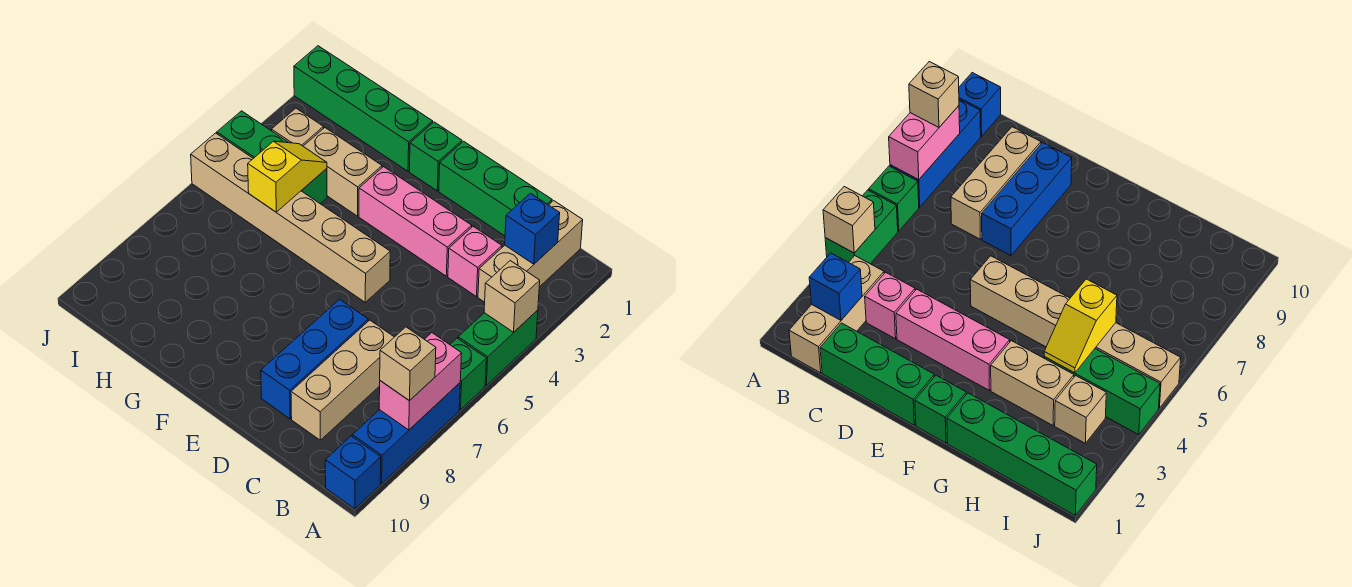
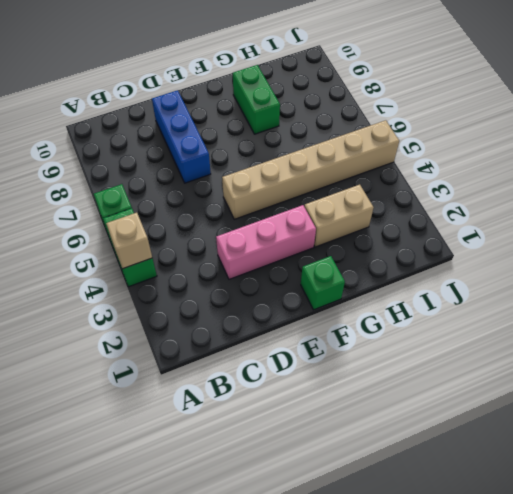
green 1x2 brick [233,65,280,134] -> none
none -> blue 1x3 brick [352,383,460,484]
none -> blue 1x1 brick [325,436,381,509]
none -> tan 1x3 brick [478,201,583,302]

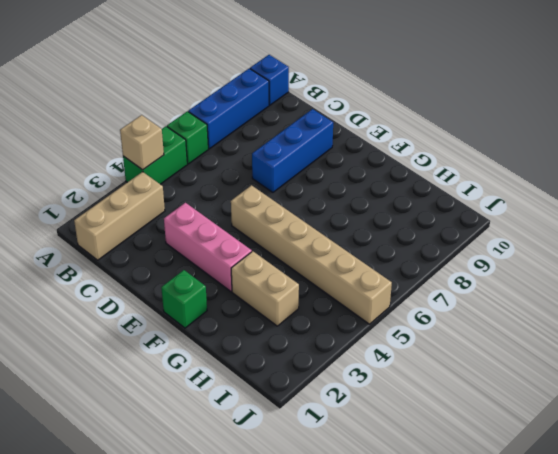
none -> green 1x3 brick [439,141,552,236]
none -> pink 1x1 brick [448,226,502,297]
none -> tan 1x3 brick [291,320,394,440]

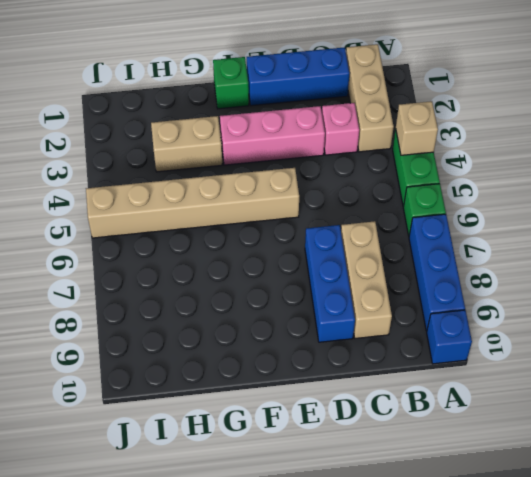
blue 1x3 brick [247,47,349,106] -> green 1x3 brick [439,141,552,236]
none -> green 1x4 brick [294,46,433,171]
none -> green 1x3 brick [217,111,327,204]
none -> tan 1x1 brick [272,108,324,146]

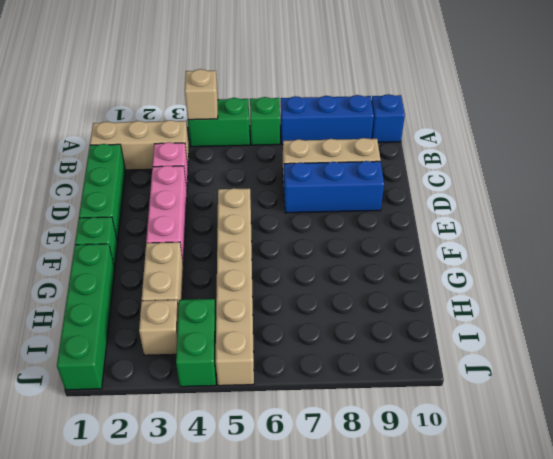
green 1x2 brick [176,299,216,387] -> green 1x3 brick [217,111,327,204]
none -> pink 1x2 brick [379,333,462,430]
none -> blue 1x1 brick [505,193,560,264]
none -> yellow 1x2 slope [248,141,327,212]

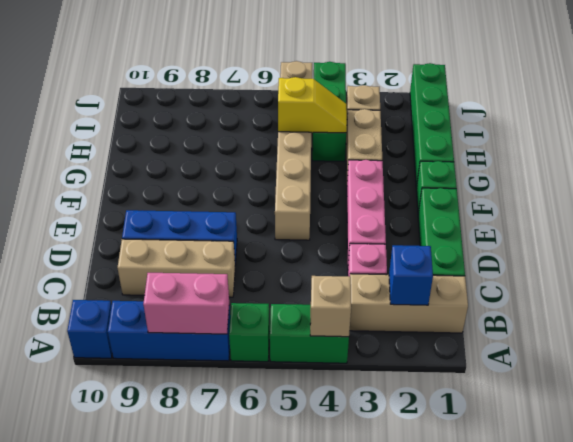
none -> tan 1x1 brick [380,327,436,401]

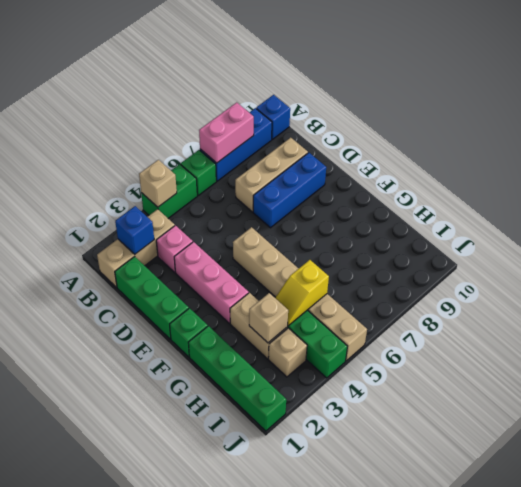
tan 1x1 brick [249,293,288,343] -> tan 1x1 brick moved to [380,327,436,401]

